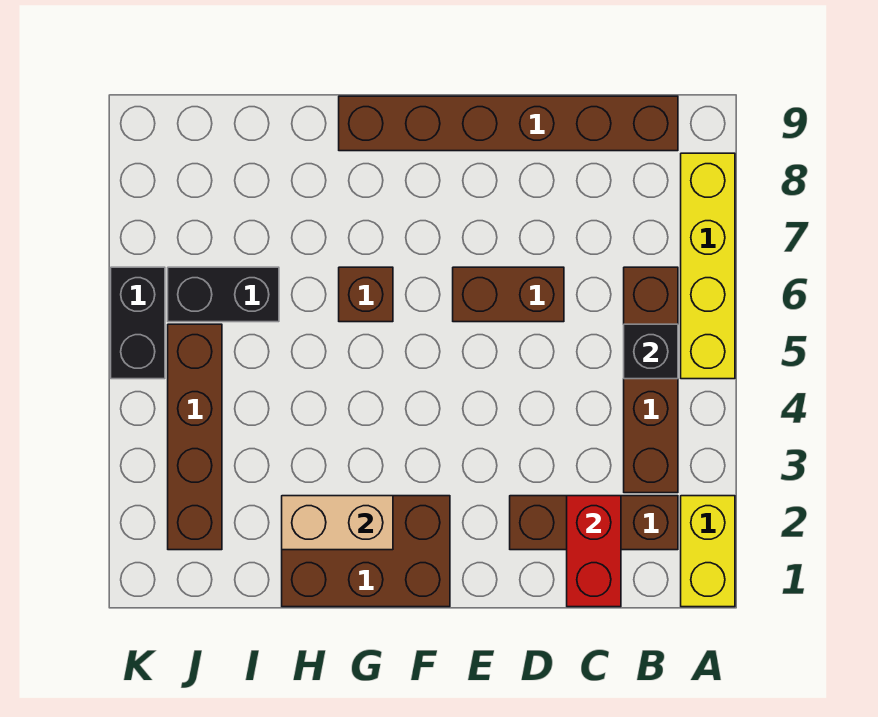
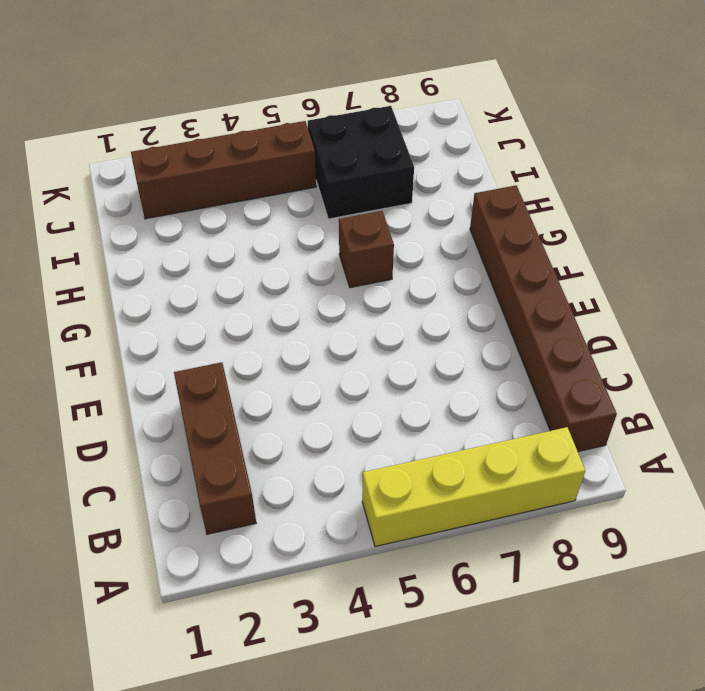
black 2x2 brick [308,106,414,219] -> black 1x2 brick [168,267,279,322]
none -> yellow 1x2 brick [681,496,735,607]
none -> brown 1x4 brick [624,267,678,493]
none -> brown 1x2 brick [453,267,564,322]

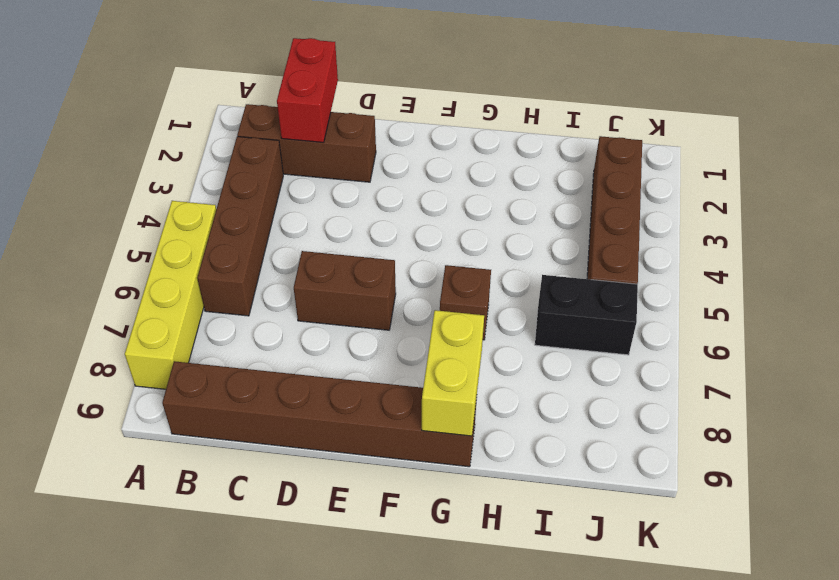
yellow 1x2 brick [422,310,484,436] -> yellow 1x2 brick moved to [681,496,735,607]
none -> brown 2x3 brick [282,496,450,607]
none -> black 1x2 brick [111,267,165,379]
none -> black 1x1 brick [624,324,678,379]

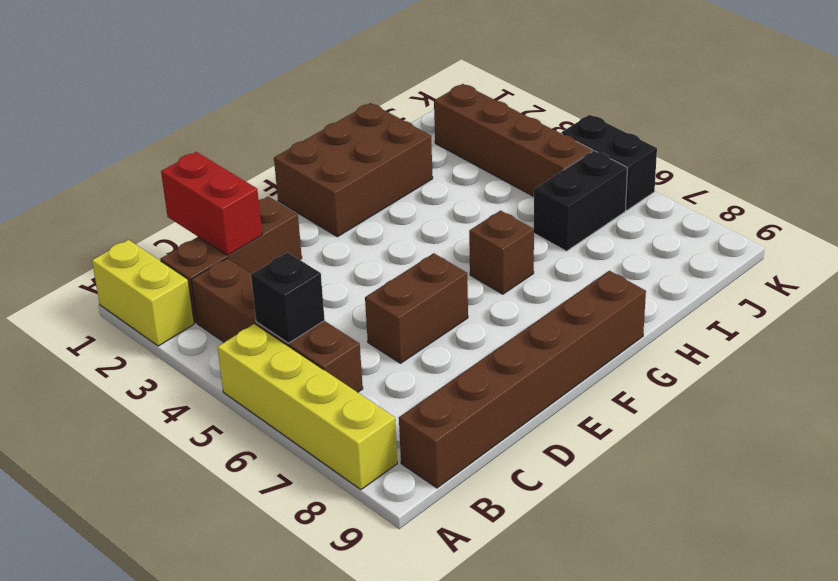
none -> tan 1x2 brick [282,496,393,550]

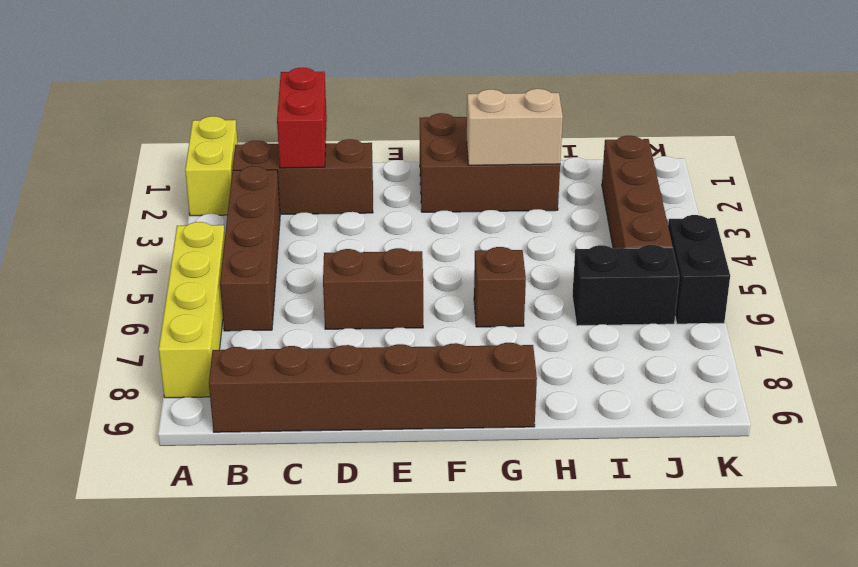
none -> black 1x1 brick [624,324,678,379]

